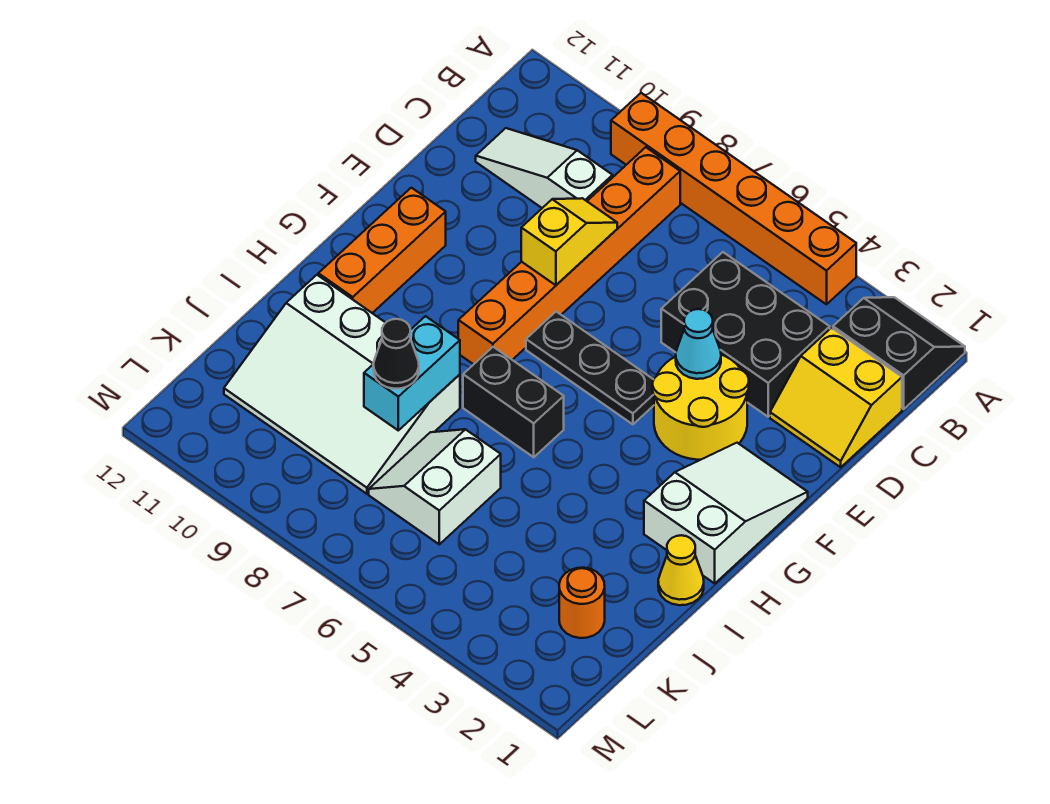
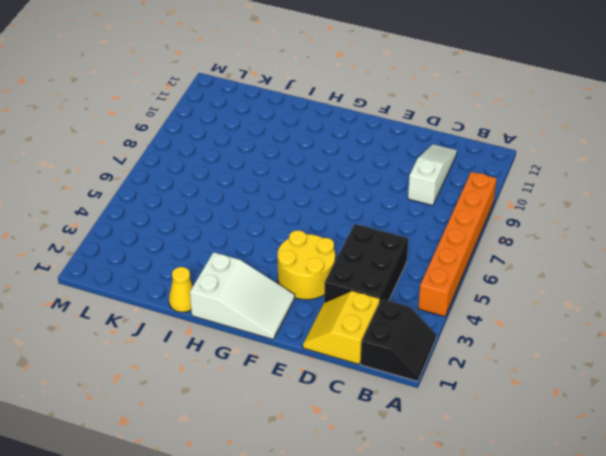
none -> orange 1x6 brick [458,147,680,364]
none -> black 1x3 plate [526,312,654,424]
none -> orange 1x3 brick [318,188,446,313]

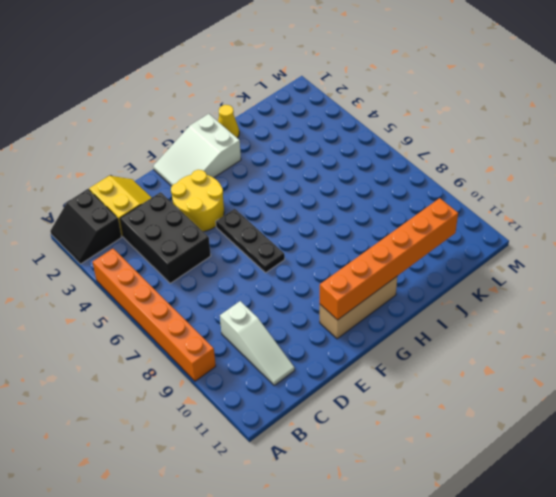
tan 1x3 brick [320,277,397,339] -> orange 1x3 brick [318,188,446,313]
orange 1x6 brick [320,198,458,320] -> orange 1x6 brick moved to [458,147,680,364]
none -> black 1x2 brick [463,347,564,457]
none -> white 3x4 slope [224,275,460,494]
none -> white 2x2 slope [369,429,501,544]

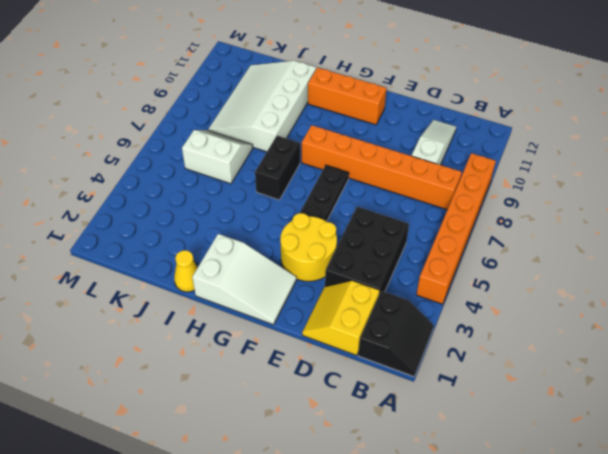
none -> orange 1x1 round brick [559,568,605,638]
none -> yellow 1x2 slope [521,198,617,285]
none -> cyan 1x1 cone [676,309,721,379]

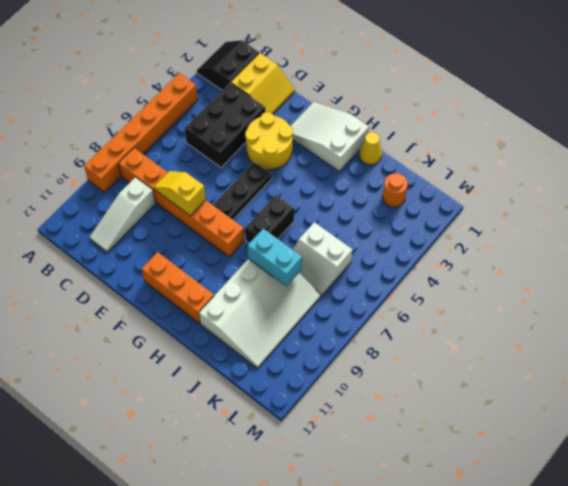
none -> cyan 1x1 cone [676,309,721,379]
none -> black 1x1 cone [373,319,419,389]

